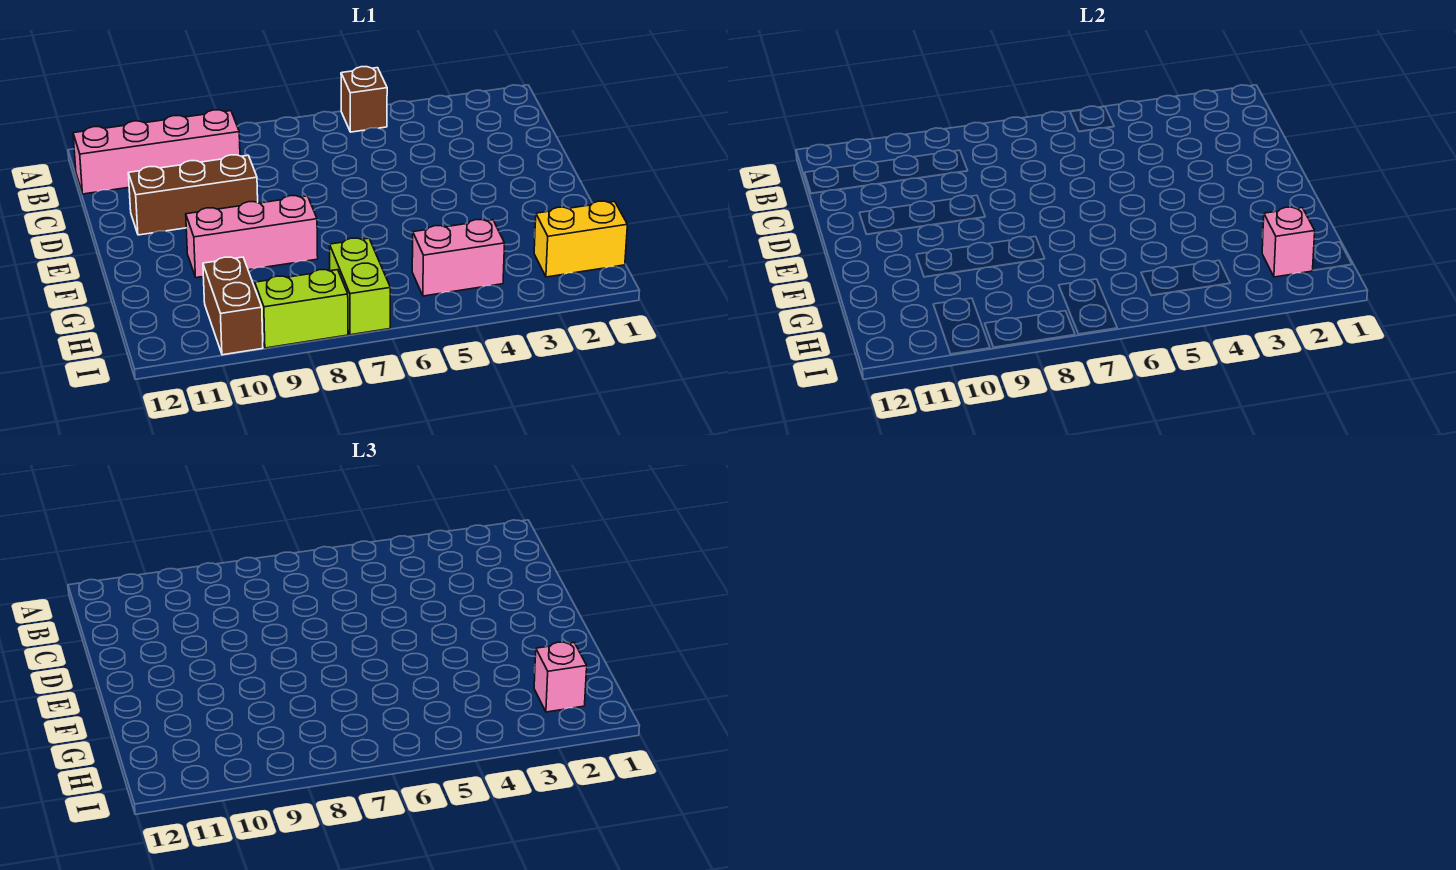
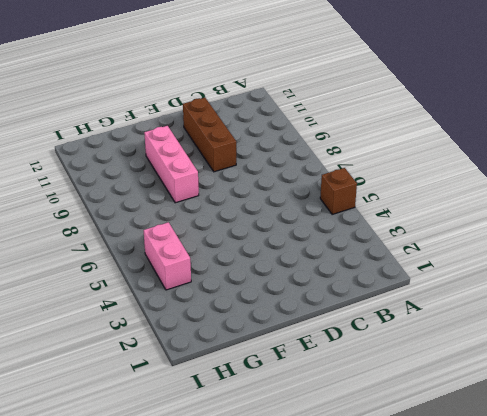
none -> pink 1x4 brick [73,110,240,194]
none -> yellow 1x2 brick [534,201,627,277]

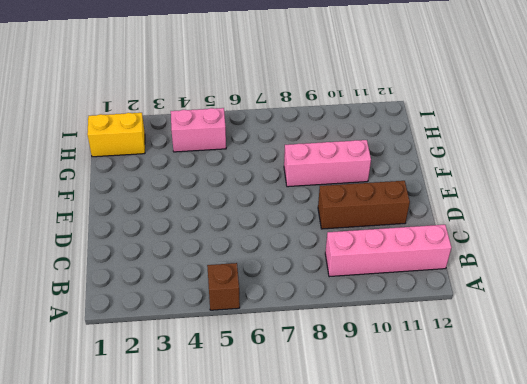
none -> lime 1x2 brick [330,238,390,335]
none -> brown 1x2 brick [203,257,263,355]

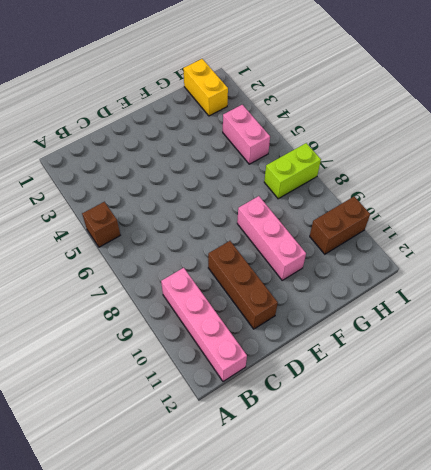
none -> lime 1x2 brick [255,270,348,348]
none -> pink 1x1 brick [1262,207,1315,277]

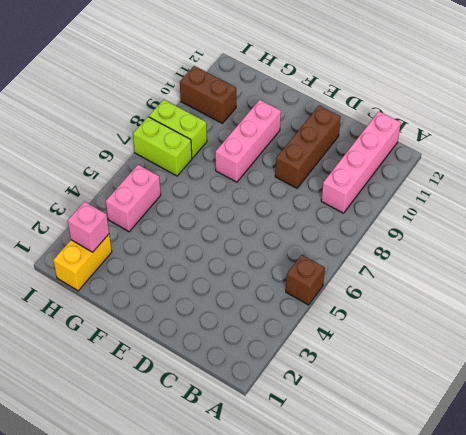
lime 1x2 brick [149,99,207,158] -> lime 1x2 brick turned to [255,270,348,348]
none -> pink 1x1 brick [534,642,587,712]

